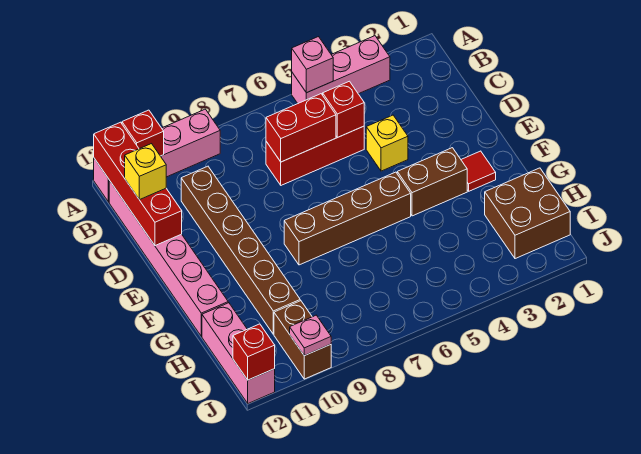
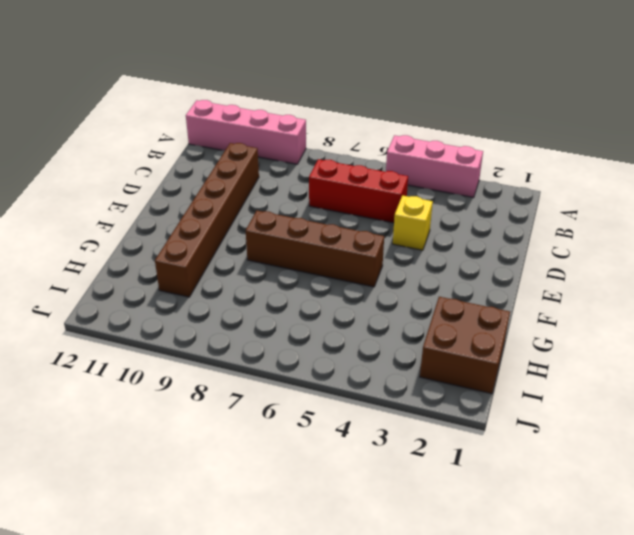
none -> pink 1x6 brick [109,180,228,336]
none -> red 1x1 tile [461,151,496,191]
none -> brown 1x2 brick [397,148,467,216]

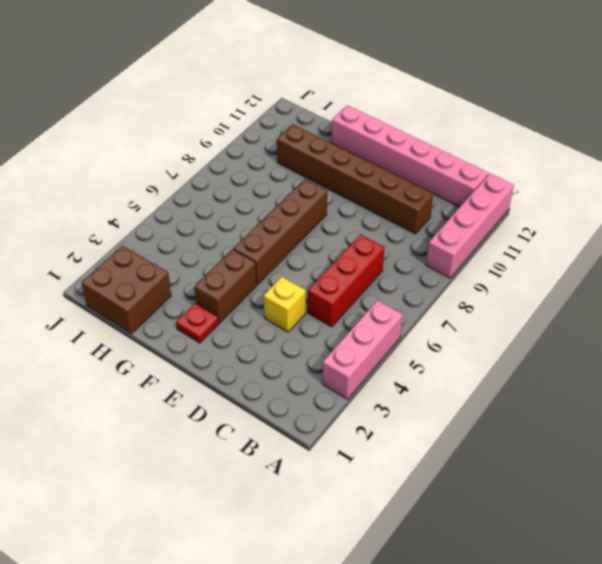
red 1x1 plate [176,303,219,343] -> red 1x1 tile [461,151,496,191]
none -> pink 1x3 brick [202,303,275,403]
none -> brown 1x2 brick [274,301,331,379]
none -> pink 1x1 brick [292,37,333,93]

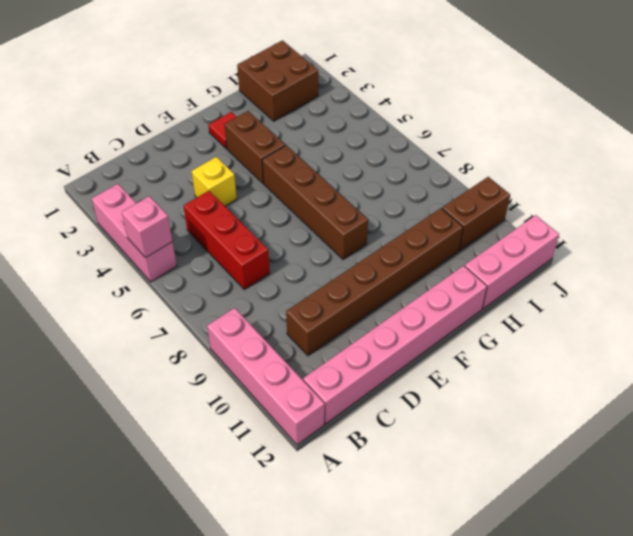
none -> red 1x1 brick [122,110,164,156]
none -> red 1x4 brick [94,122,182,246]
none -> red 1x1 brick [323,81,364,138]

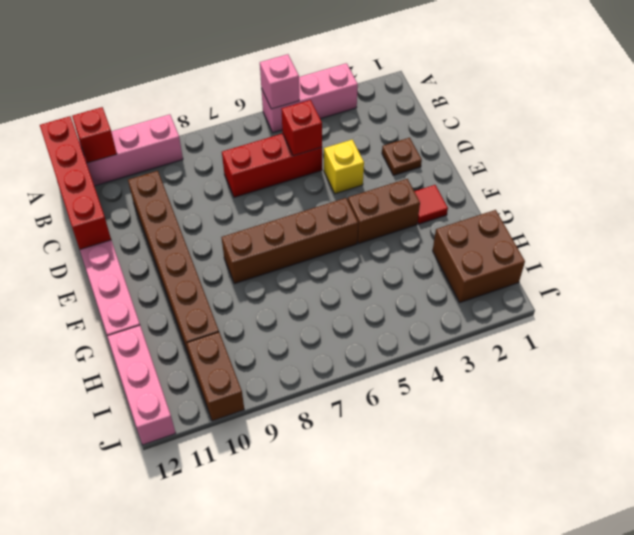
brown 1x1 plate [382,138,422,175] -> none
none -> red 1x2 brick [266,94,336,162]
none -> pink 1x1 plate [290,315,331,356]
none -> red 1x1 brick [233,324,275,380]

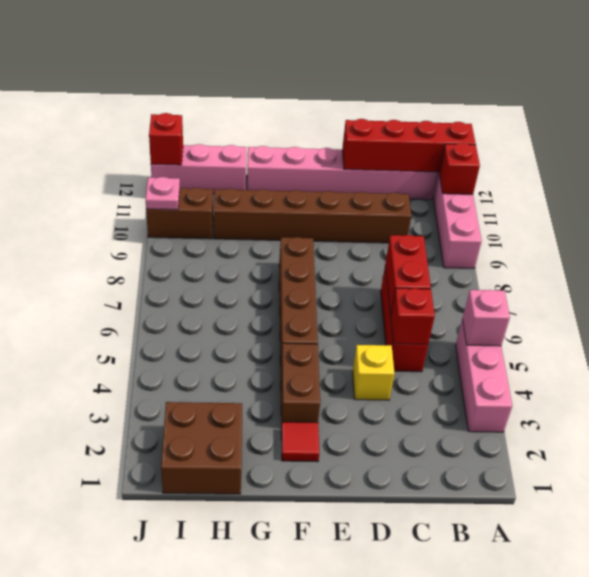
none -> yellow 1x1 brick [125,144,166,200]

